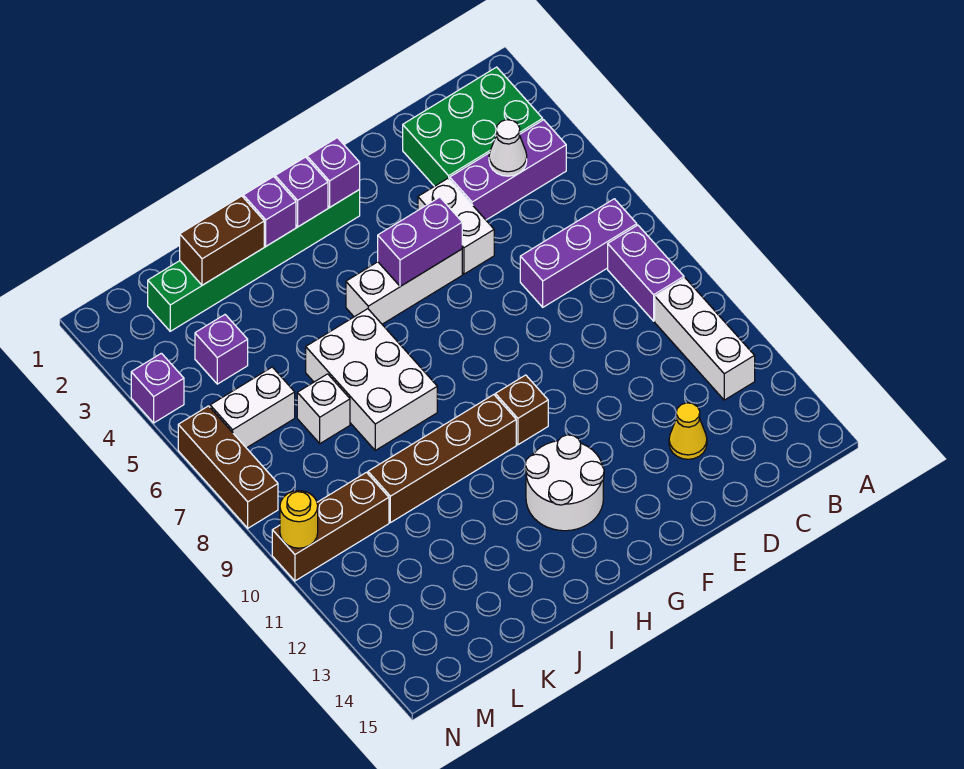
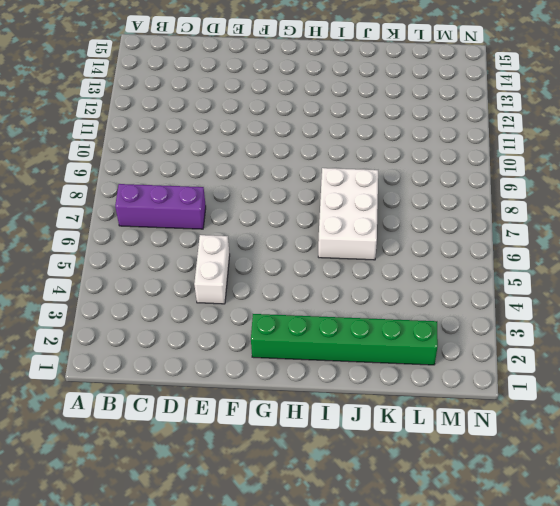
none -> green 2x3 brick [403,67,543,186]
none -> purple 1x3 brick [450,120,566,220]
none -> purple 1x2 brick [608,225,684,321]

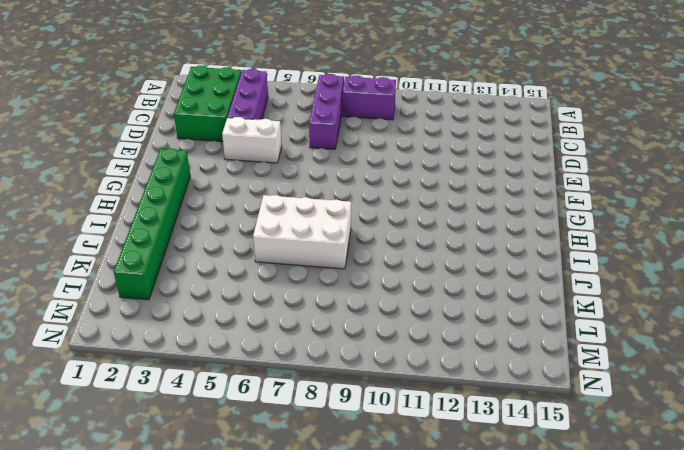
none -> white 1x3 brick [655,278,755,400]
none -> yellow 1x1 cone [669,403,707,459]
none -> white 1x3 brick [346,249,462,324]

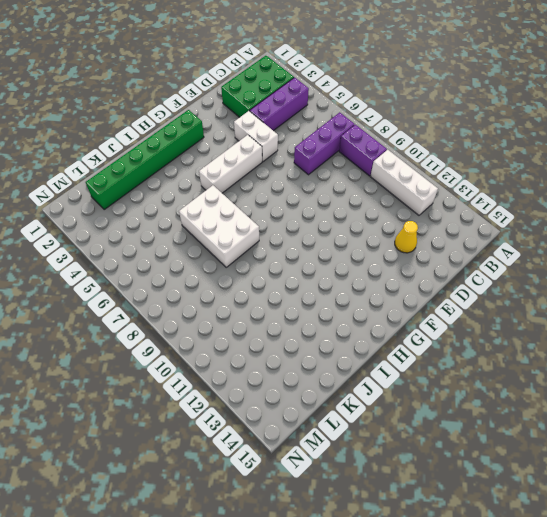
none -> brown 1x1 brick [495,375,548,445]
none -> white 2x2 round brick [525,435,604,531]
none -> brown 1x4 brick [368,395,516,523]

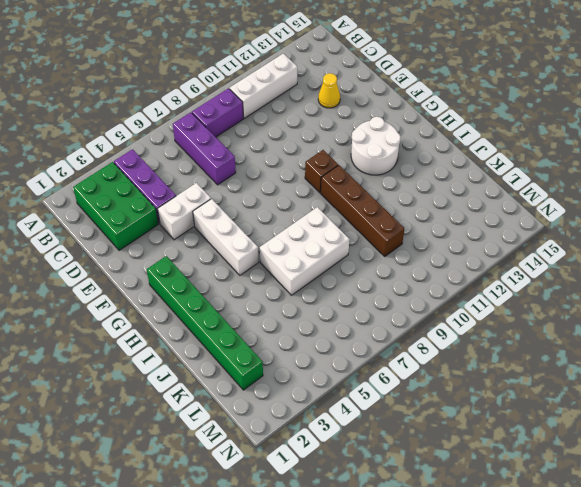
none -> white 1x1 brick [297,374,350,443]
none -> purple 1x1 brick [195,315,248,384]
none -> white 1x2 brick [210,367,295,448]

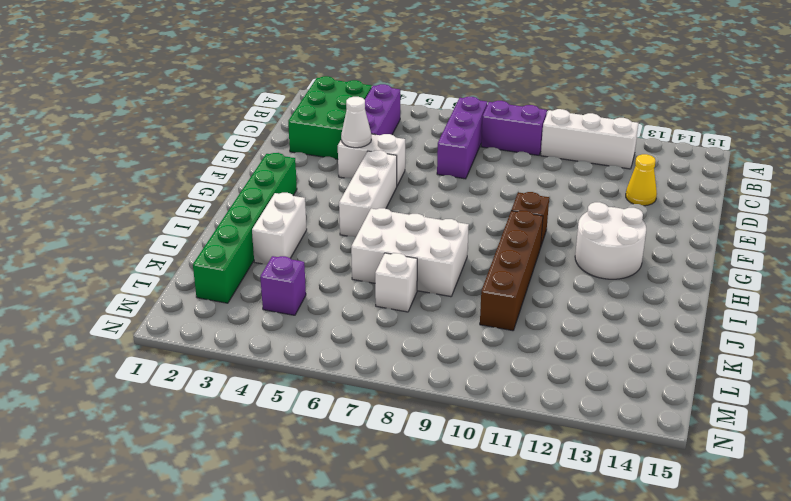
white 1x1 cone [341,97,371,148] -> white 1x1 cone moved to [489,120,527,176]
white 1x2 brick [252,193,307,264] -> white 1x2 brick moved to [210,367,295,448]
none -> brown 1x3 brick [272,472,389,581]
none -> purple 1x1 brick [131,353,184,423]
none -> brown 1x3 brick [178,406,278,528]

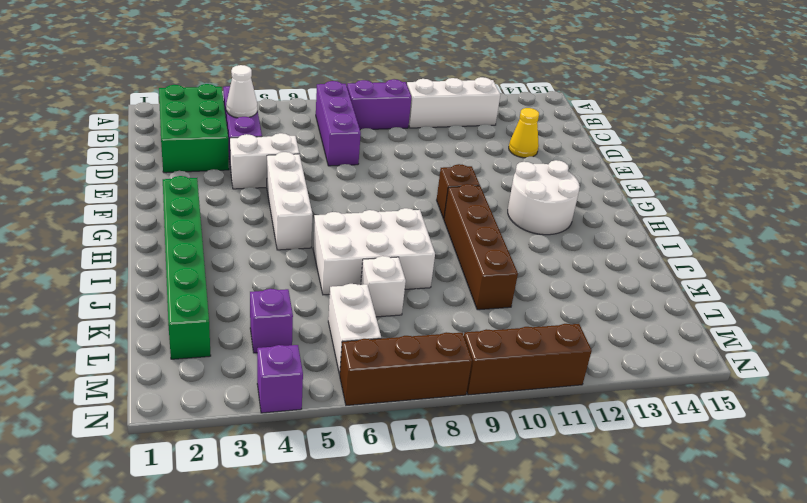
brown 1x3 brick [464,324,592,395] -> brown 1x3 brick turned to [272,472,389,581]
none -> purple 1x2 brick [378,197,462,287]
none -> purple 1x1 brick [307,138,360,207]
none -> purple 1x1 brick [275,157,328,227]

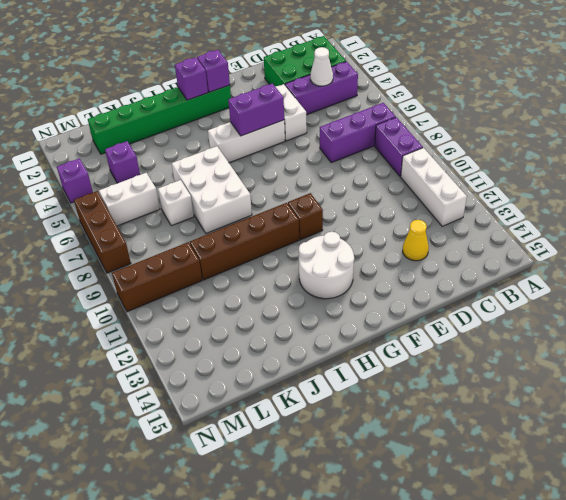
none -> purple 1x1 brick [243,177,296,246]
none -> brown 1x2 brick [180,196,264,285]
none -> yellow 1x1 round brick [280,491,318,548]

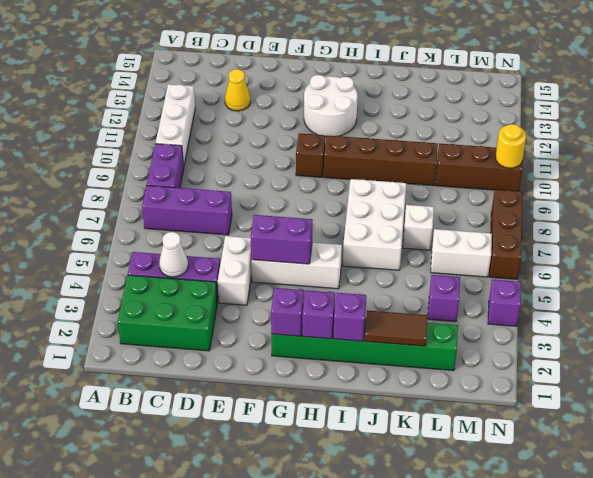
brown 1x2 tile [365,310,428,346] -> brown 1x2 brick [180,196,264,285]

